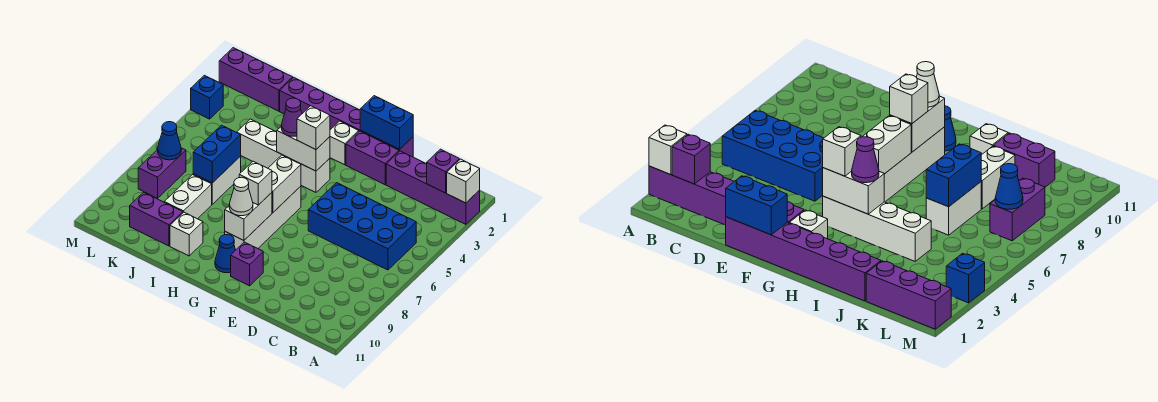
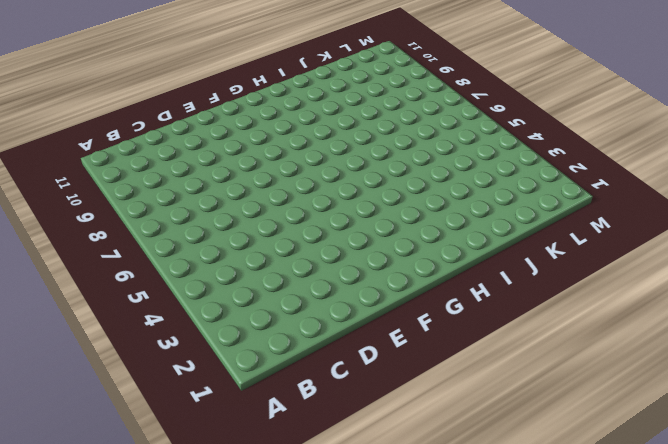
none -> purple 1x4 brick [386,151,480,224]
none -> blue 2x4 brick [308,183,416,270]
none -> purple 1x6 brick [280,77,413,157]

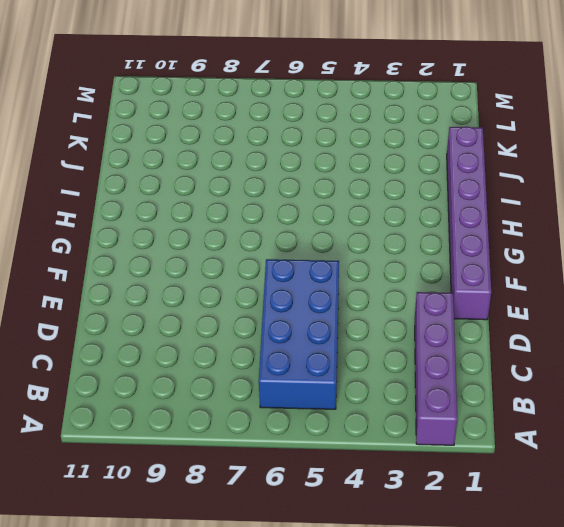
none -> purple 1x2 brick [346,131,399,185]
none -> purple 1x1 brick [231,242,263,286]
none -> white 1x1 brick [330,121,359,165]

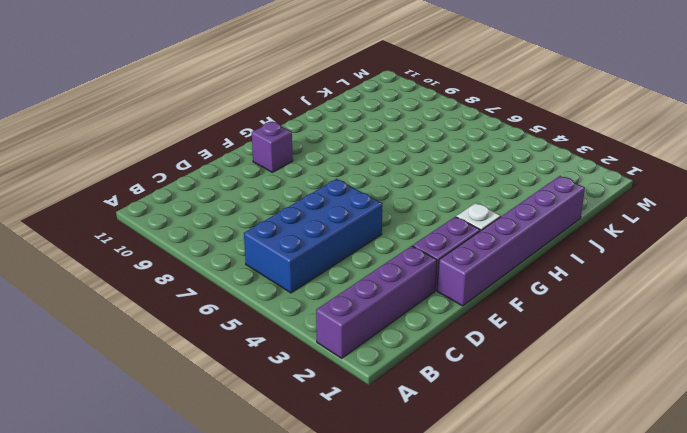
none -> white 1x4 brick [237,119,330,192]
none -> white 1x4 brick [225,186,301,250]
none -> blue 1x1 cone [215,234,235,273]

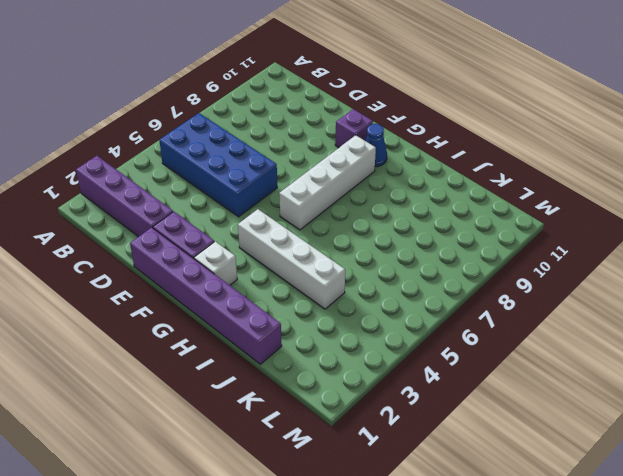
none -> white 1x1 brick [170,212,203,256]
none -> white 1x2 brick [193,156,241,204]
none -> white 1x2 brick [164,175,212,219]

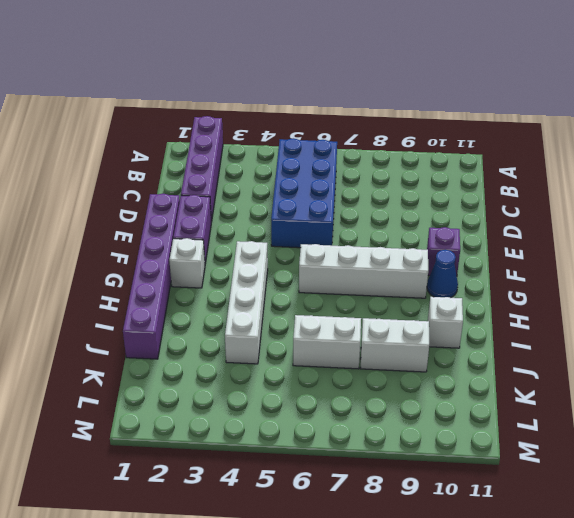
none -> purple 1x2 brick [130,192,183,246]
none -> purple 1x3 brick [219,48,293,111]
none -> purple 1x2 brick [138,148,186,198]

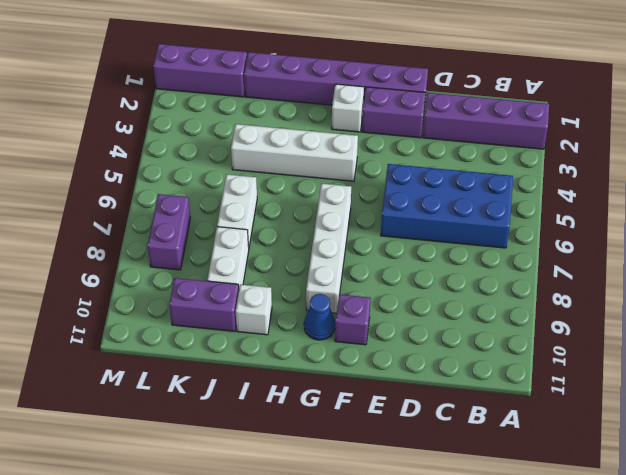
none -> blue 1x1 brick [191,75,223,119]
none -> white 1x1 brick [447,159,480,203]
none -> purple 1x1 brick [427,149,459,193]

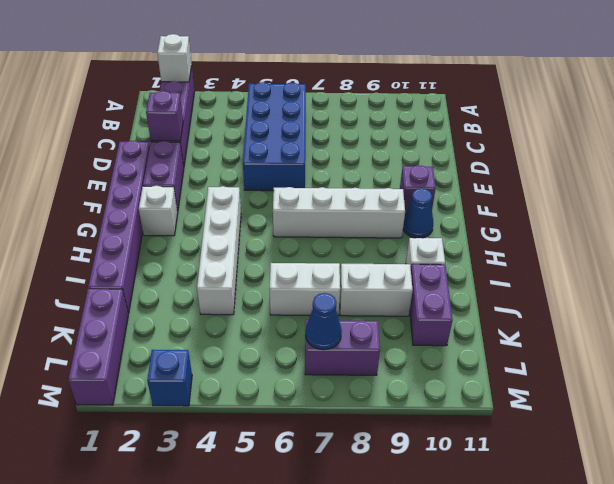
purple 1x1 brick [146,91,183,141] -> purple 1x1 brick moved to [427,149,459,193]
none -> blue 1x2 brick [360,96,413,149]
none -> white 1x2 brick [277,127,330,171]
none -> white 1x2 brick [268,155,301,213]

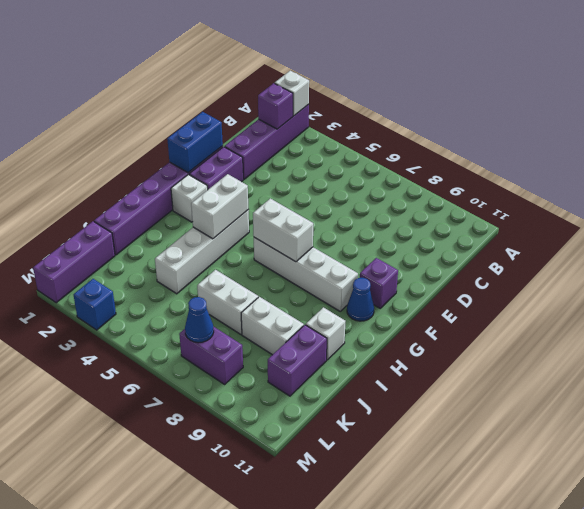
none -> blue 2x4 brick [308,183,416,270]
none -> white 1x2 brick [225,193,272,241]
none -> blue 1x2 brick [193,125,241,183]

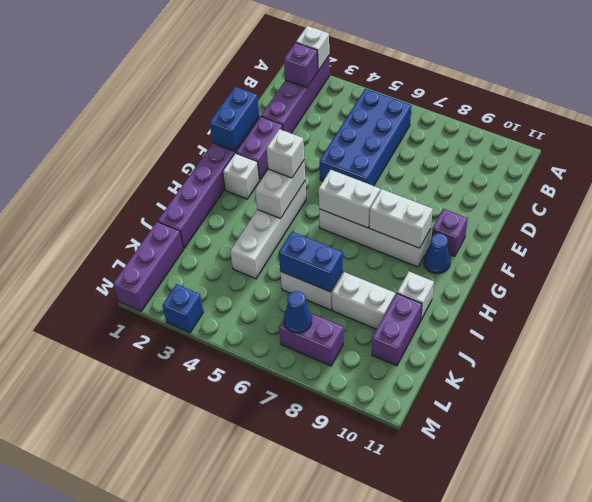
none -> white 1x1 brick [239,161,272,205]
none -> white 1x1 cone [229,177,253,216]
none -> purple 1x1 cone [281,98,302,136]

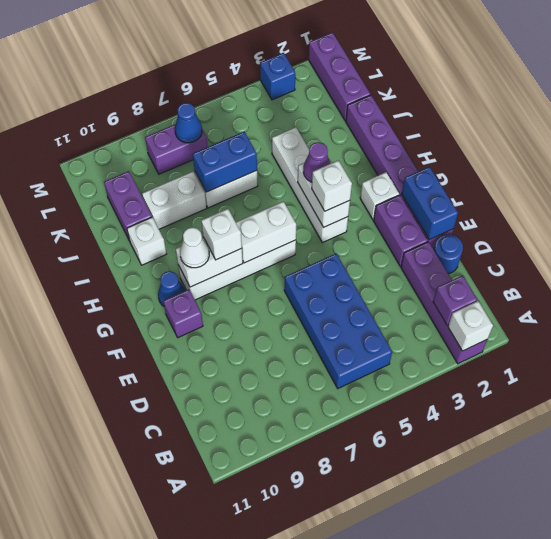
blue 1x1 round brick [434,234,463,274] -> none

